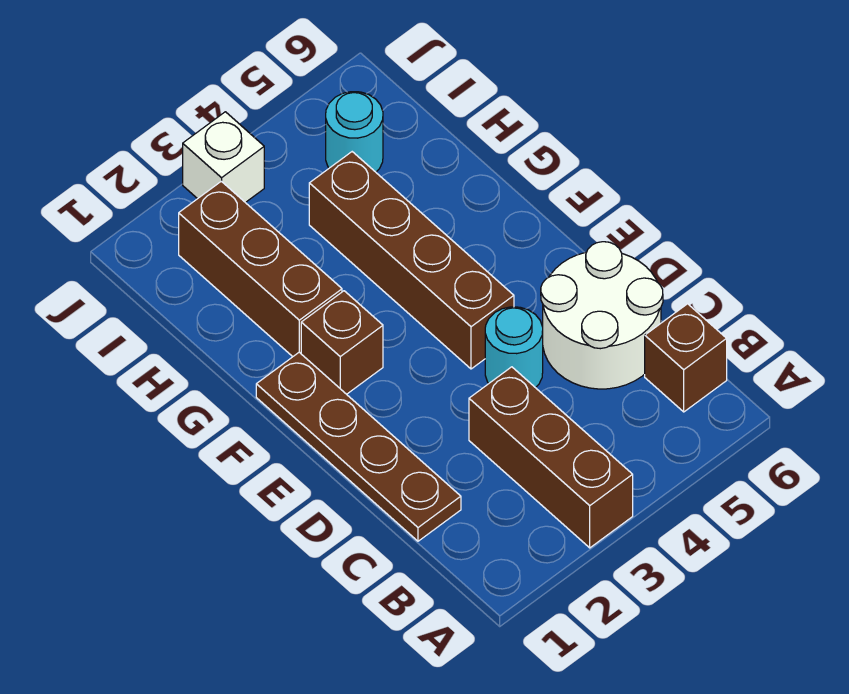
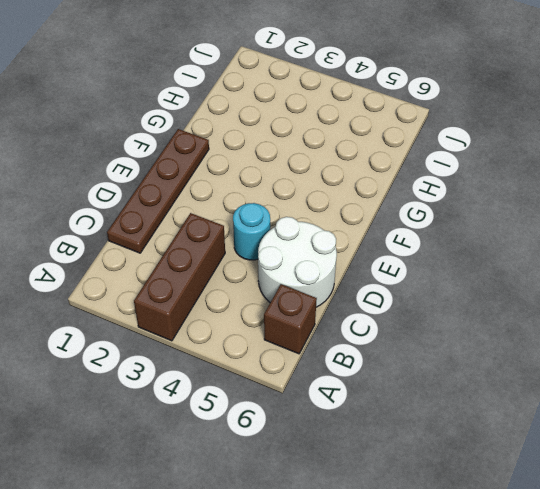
none -> brown 1x4 brick [309,152,514,369]
none -> brown 1x1 brick [301,291,383,394]

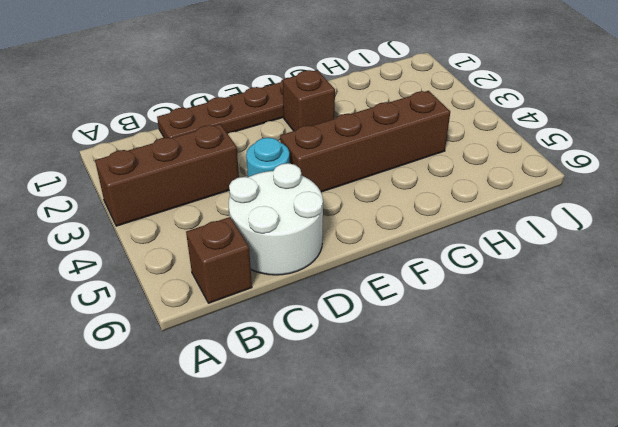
none -> brown 1x3 brick [179,181,342,357]
none -> cyan 1x1 round brick [326,92,383,172]

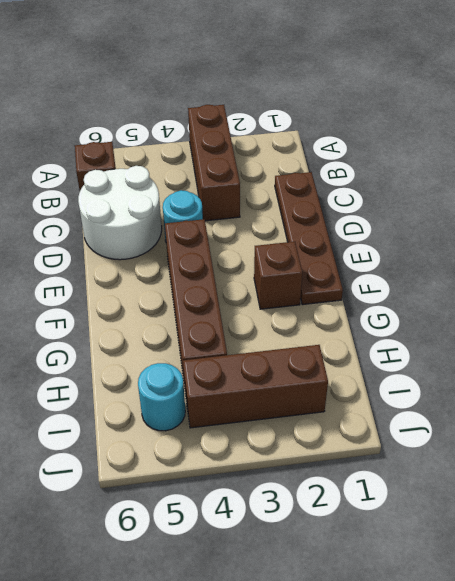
brown 1x3 brick [183,345,328,428] -> brown 1x3 brick turned to [179,181,342,357]
none -> white 1x1 brick [183,112,264,203]

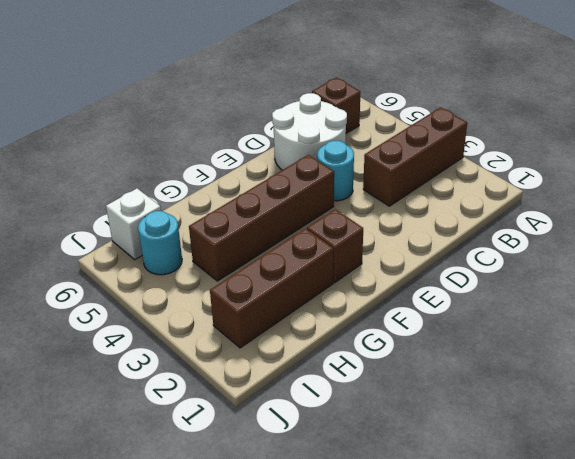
white 1x1 brick [106,189,161,260] -> white 1x1 brick moved to [183,112,264,203]
none -> brown 1x4 plate [256,352,461,541]

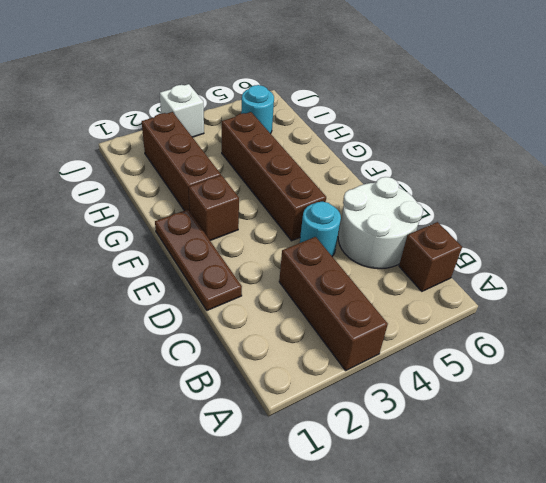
brown 1x3 plate [155,210,242,310] -> brown 1x4 plate [256,352,461,541]

